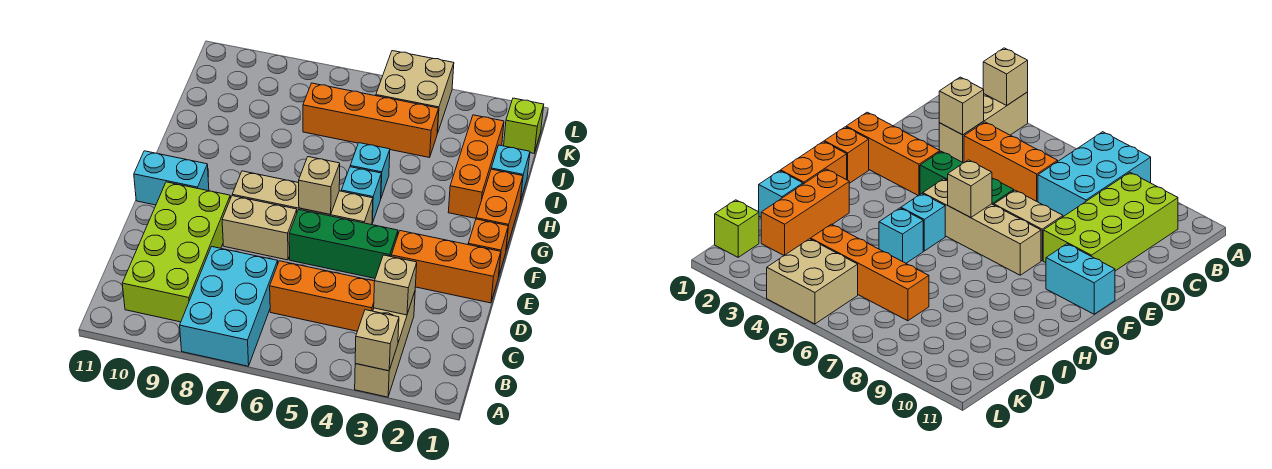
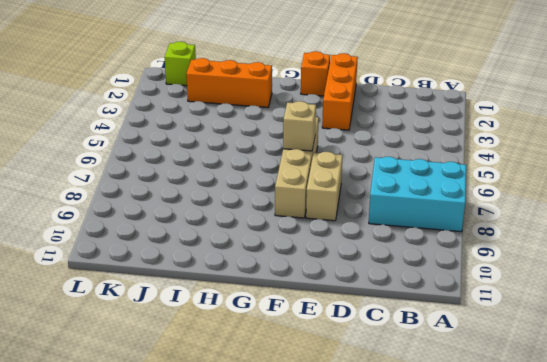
none -> tan 1x3 brick [355,292,415,397]
none -> lime 2x4 brick [122,182,230,322]
none -> orange 1x3 brick [270,261,375,331]

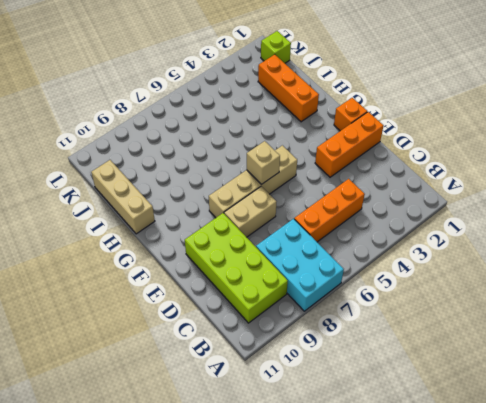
tan 1x3 brick [91,160,155,234] -> tan 1x3 brick moved to [355,292,415,397]
none -> green 1x3 brick [289,210,398,278]
none -> cyan 1x2 brick [134,151,209,205]
none -> orange 1x2 brick [476,169,523,250]

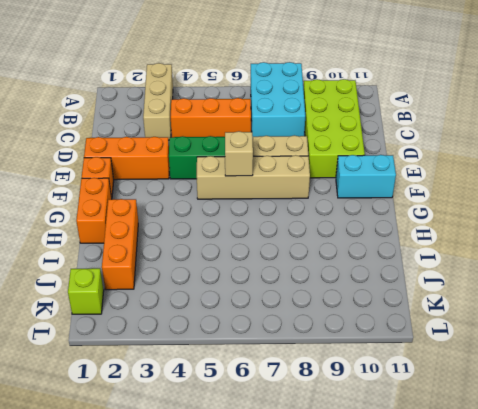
none -> cyan 1x1 brick [341,167,381,223]
none -> cyan 1x1 brick [350,143,390,197]
none -> cyan 1x1 brick [491,145,530,201]

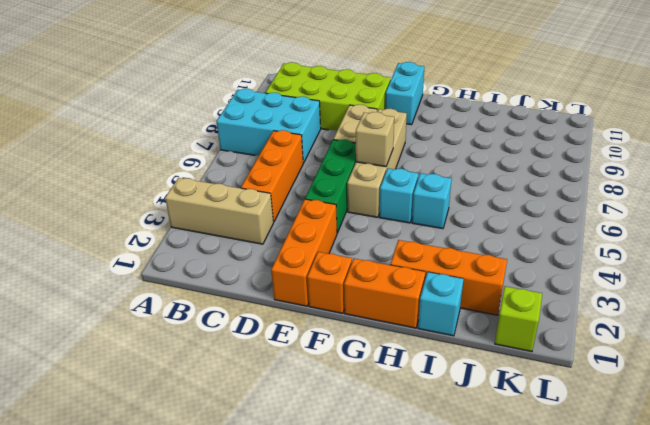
none -> orange 1x4 brick [303,83,439,158]
none -> tan 2x2 brick [376,51,454,133]
none -> tan 1x1 brick [355,310,399,371]

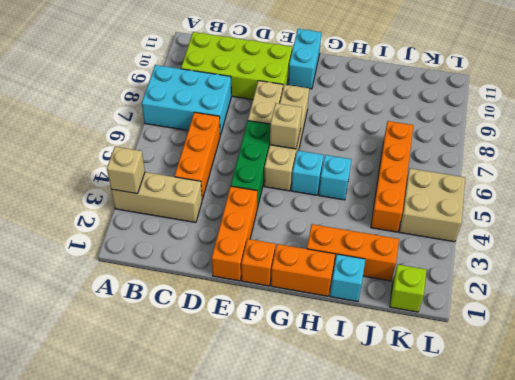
none -> tan 1x1 brick [374,255,417,315]

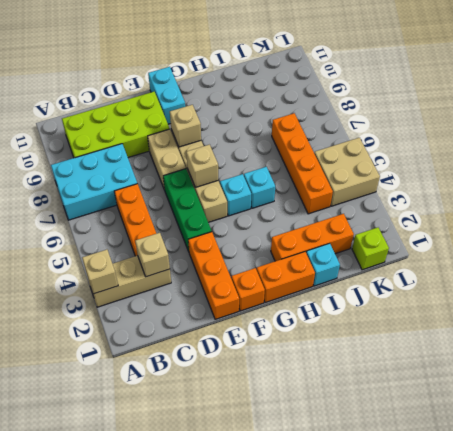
tan 1x1 brick [170,105,201,147] -> none

